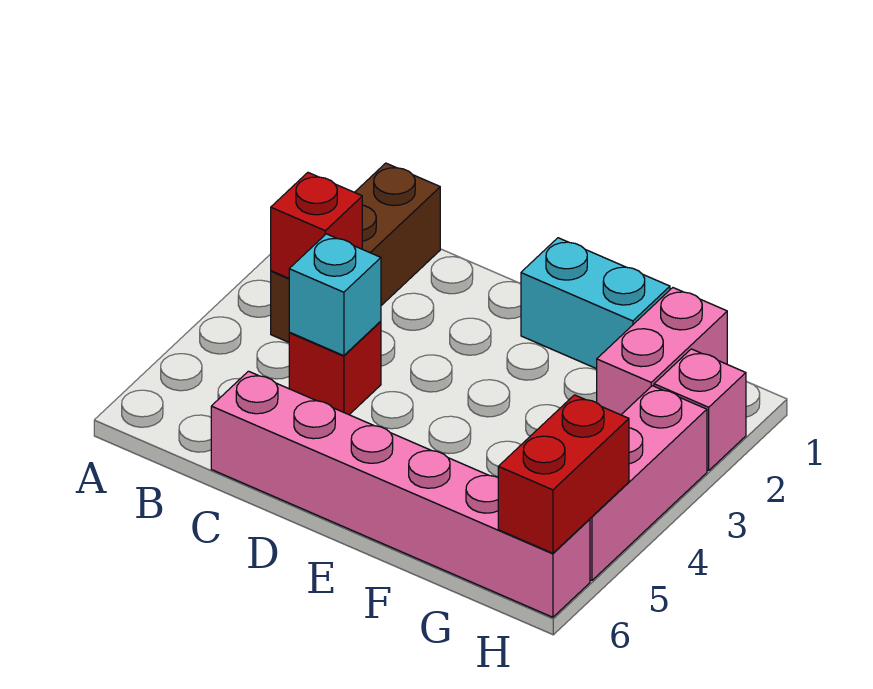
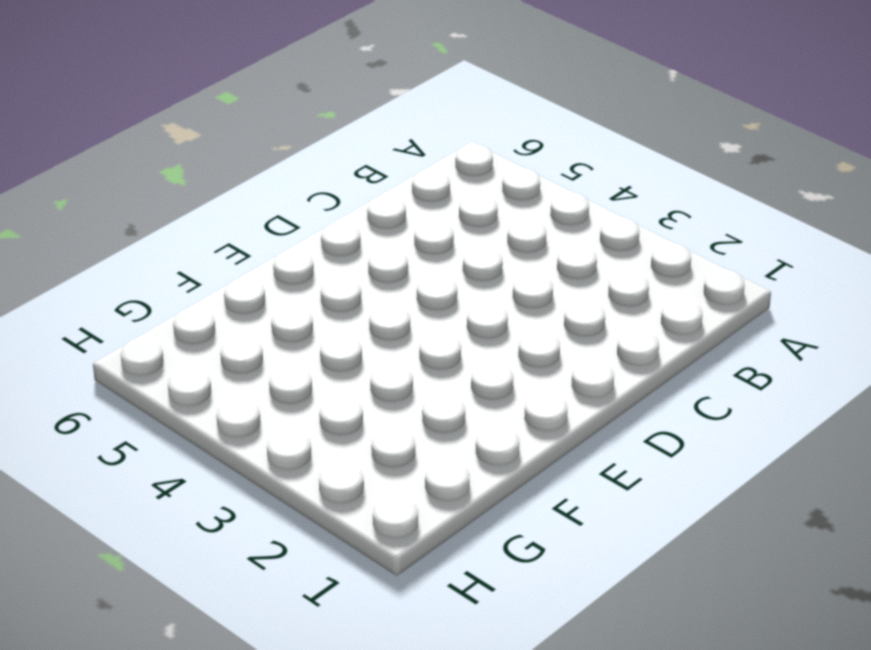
none -> brown 1x3 brick [271,163,440,342]
none -> red 1x1 brick [289,321,381,415]

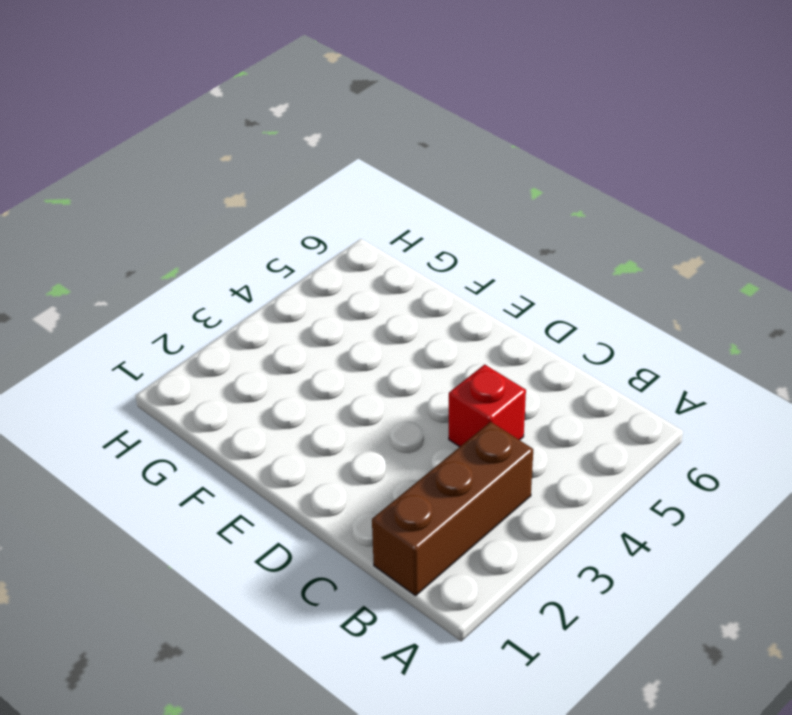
none -> pink 1x6 brick [211,371,590,617]
none -> cyan 1x2 brick [521,238,670,369]

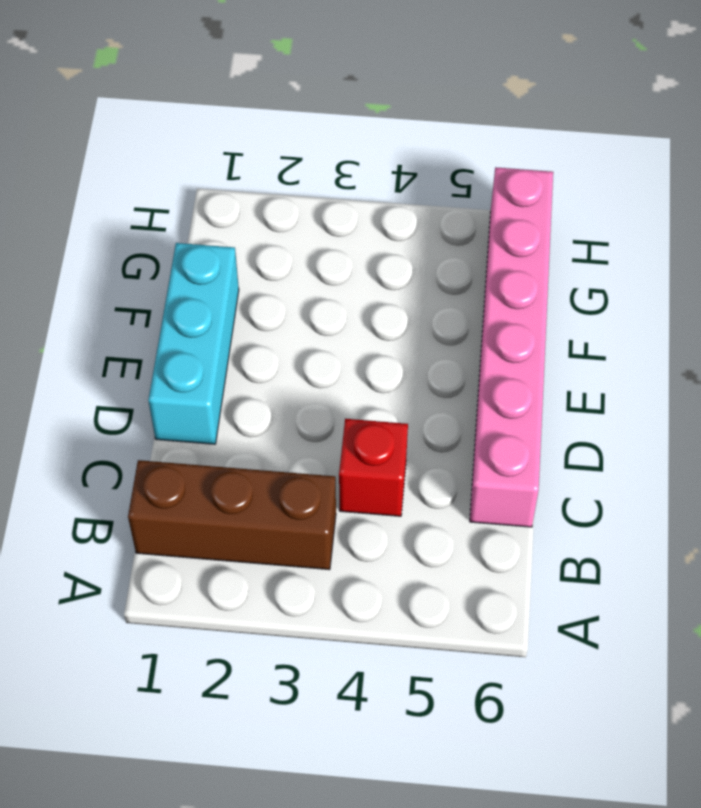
cyan 1x3 brick [148,243,239,444] -> cyan 1x2 brick [521,238,670,369]
none -> pink 1x2 brick [597,288,727,415]
none -> pink 1x1 brick [654,349,746,471]

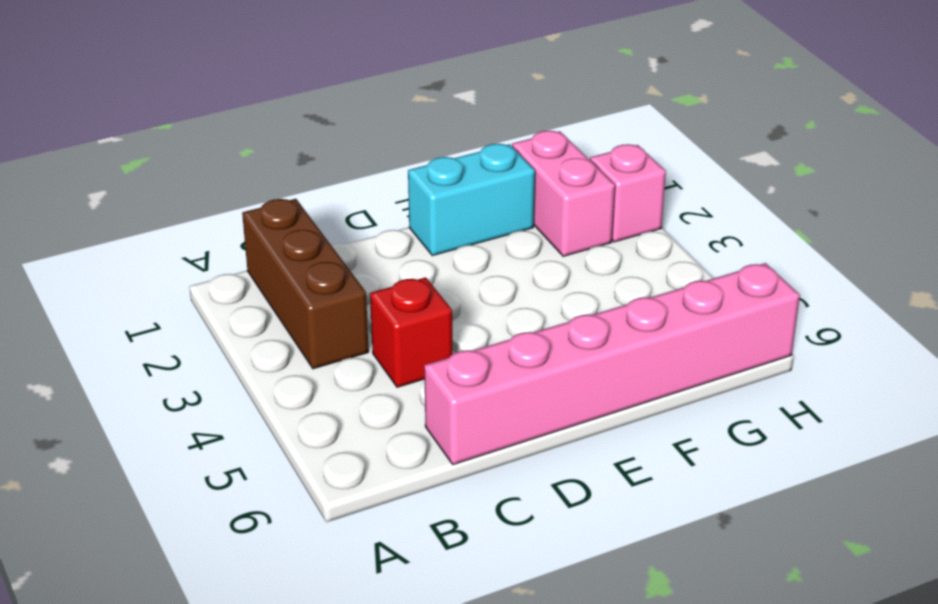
none -> pink 1x3 brick [590,386,707,581]
none -> red 1x1 brick [271,173,362,278]

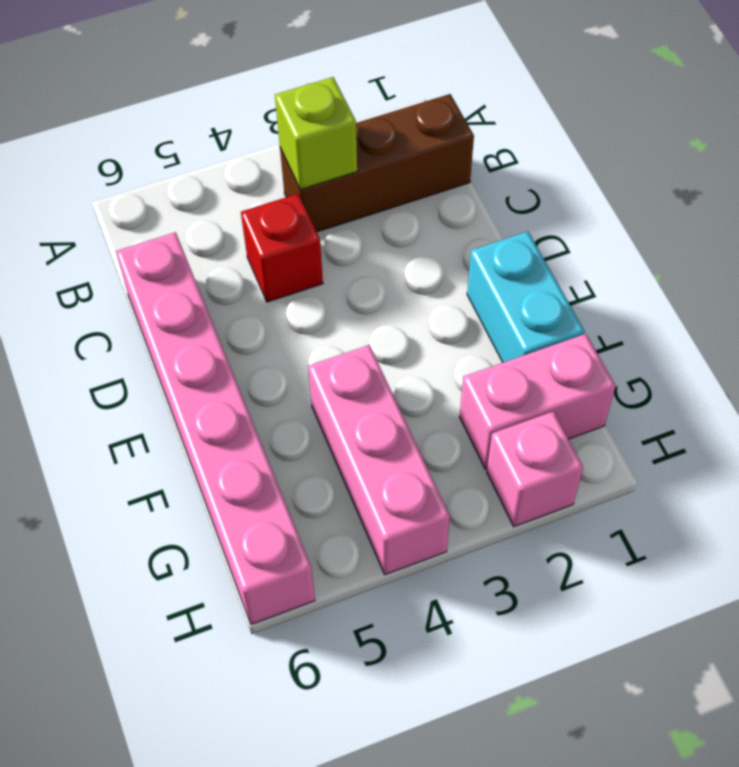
lime 1x1 brick [275,77,357,190] -> red 1x1 brick [271,173,362,278]
pink 1x3 brick [308,345,450,575] -> pink 1x3 brick turned to [590,386,707,581]
none -> cyan 1x1 brick [289,234,381,356]
none -> red 1x2 brick [498,395,629,553]

